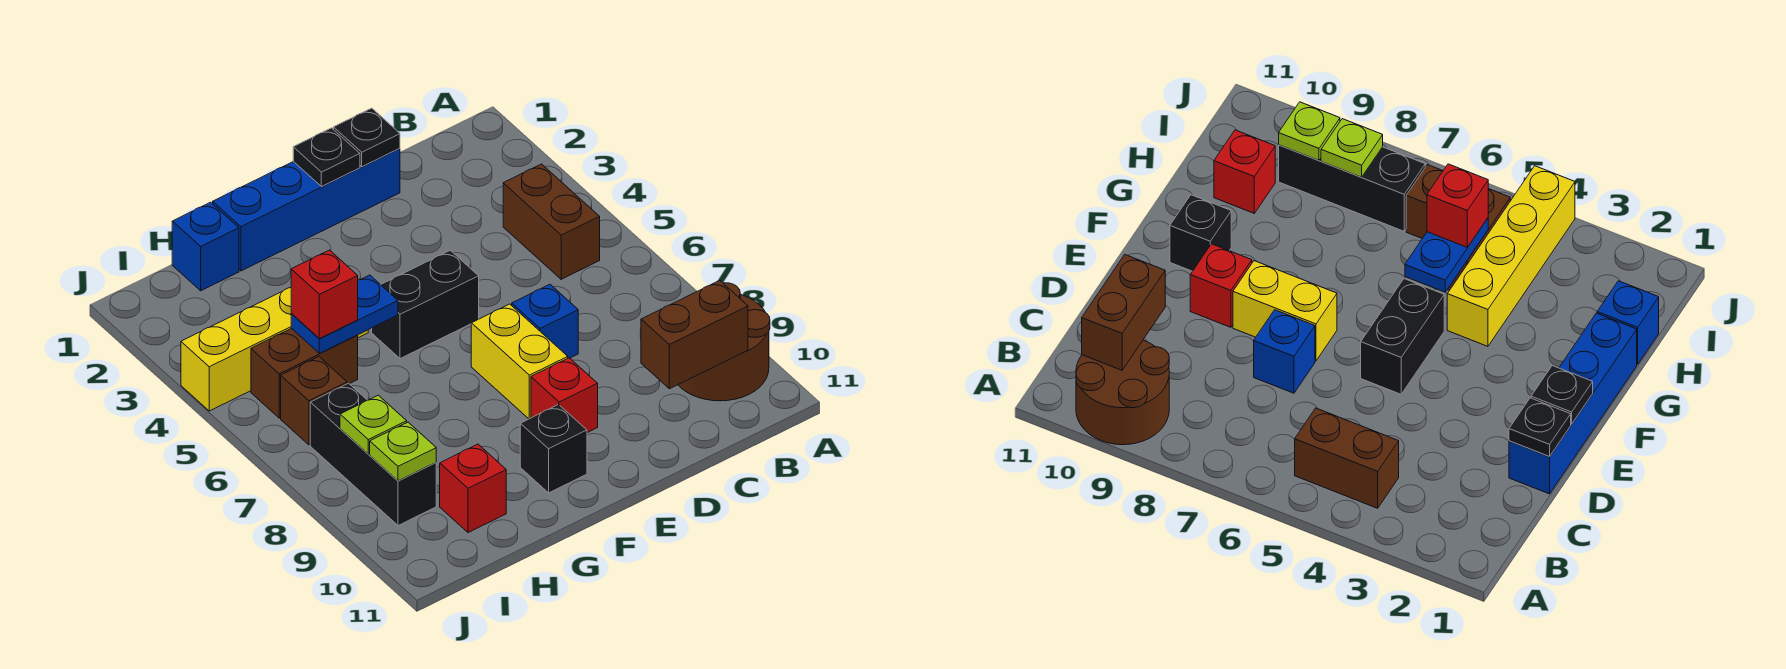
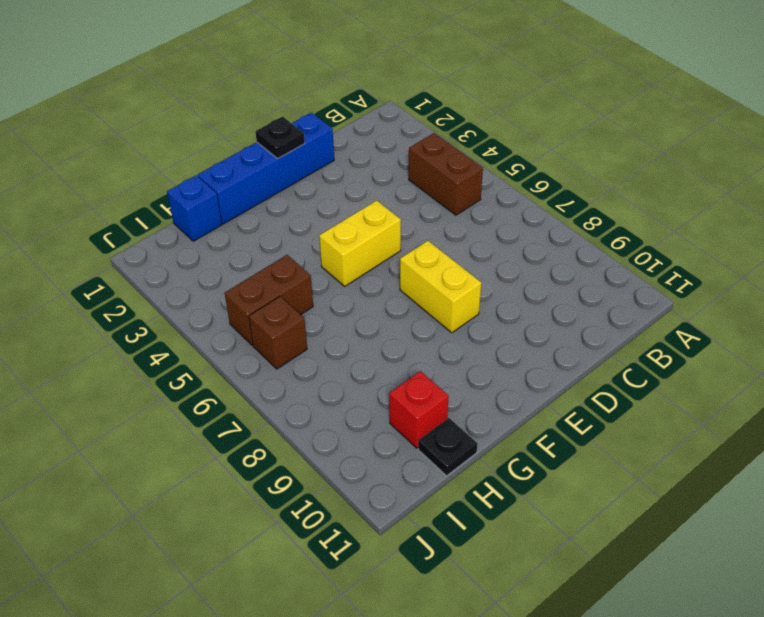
yellow 1x2 brick [319,200,401,286] -> black 1x2 brick [372,250,479,359]
black 1x1 plate [418,418,478,476] -> black 1x1 plate moved to [333,108,400,167]
none -> brown 2x2 round brick [678,283,770,401]
none -> blue 1x1 brick [512,284,578,358]
none -> red 1x1 brick [531,358,598,433]

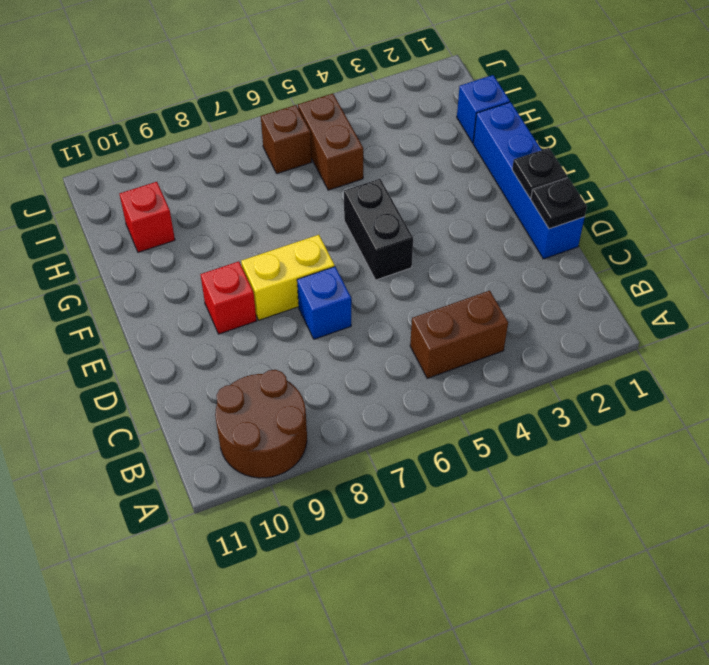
none -> black 1x1 brick [520,405,587,493]
none -> yellow 1x4 brick [181,288,368,411]
none -> black 1x3 brick [310,383,436,525]

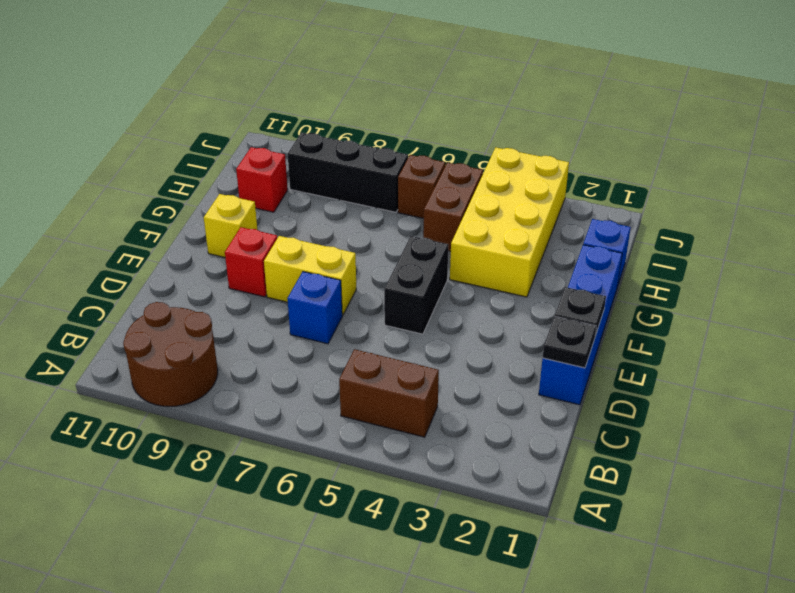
yellow 1x1 brick [204,194,257,257] -> black 1x1 brick [520,405,587,493]
yellow 2x4 brick [450,147,569,297] -> yellow 1x4 brick [181,288,368,411]
none -> brown 1x2 brick [641,281,748,389]
none -> blue 1x2 plate [291,275,398,354]
none -> lime 1x1 plate [340,395,407,454]

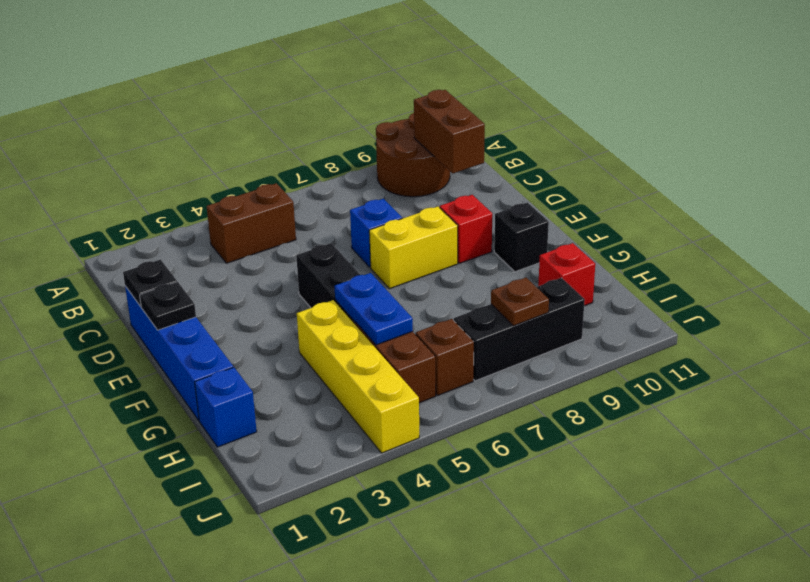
brown 1x1 plate [491,278,549,326] -> lime 1x1 plate [340,395,407,454]
none -> lime 1x1 plate [370,422,436,481]
none -> red 1x1 brick [291,250,358,339]

